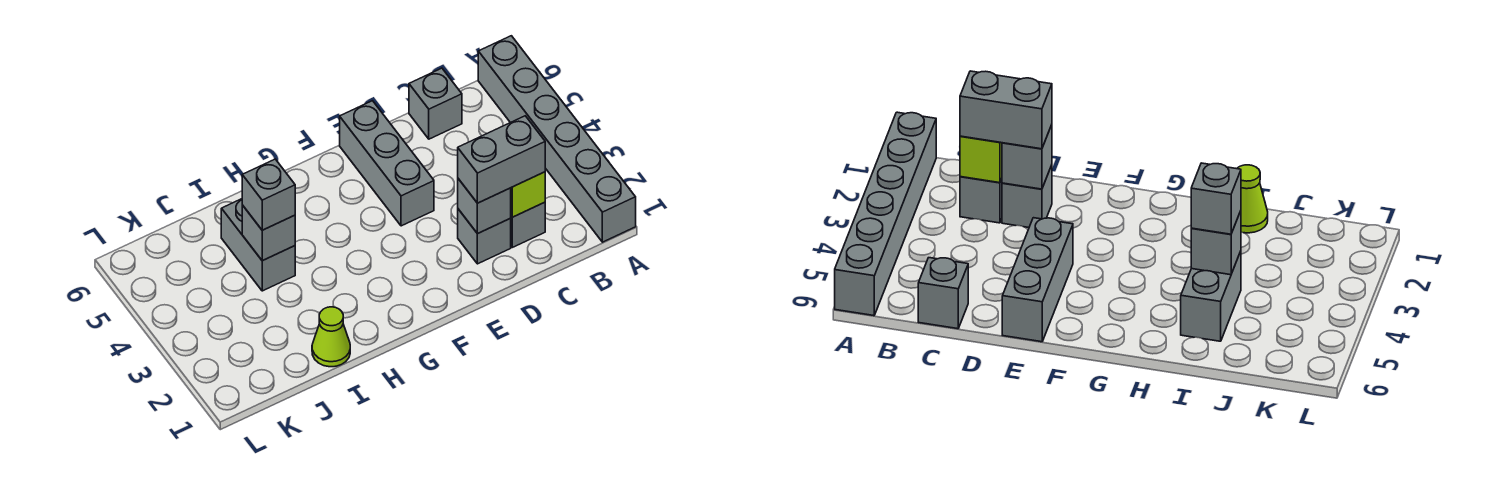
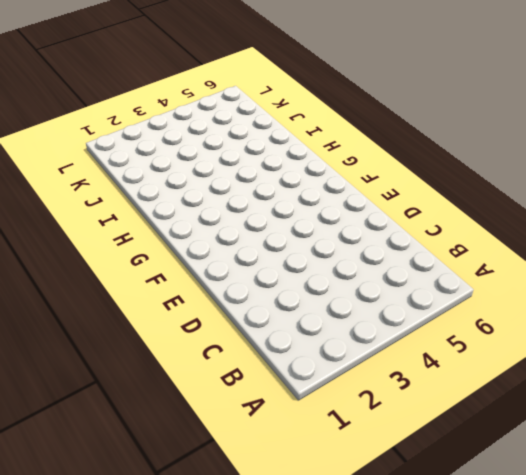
none -> grey 1x6 brick [478,36,636,242]
none -> grey 1x1 brick [511,202,545,247]
none -> grey 1x1 brick [409,68,462,139]

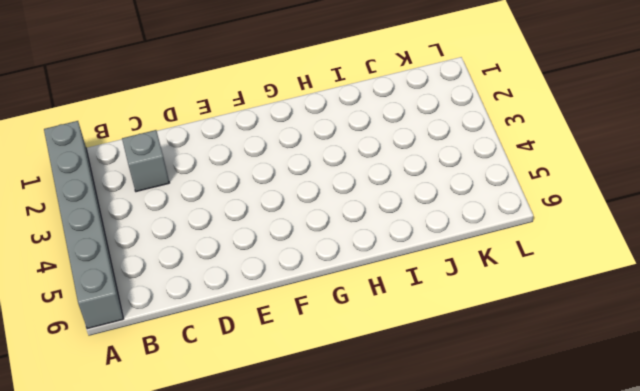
none -> grey 1x1 brick [409,68,462,139]
none -> grey 1x1 brick [458,209,511,264]
none -> grey 1x3 brick [340,101,434,226]

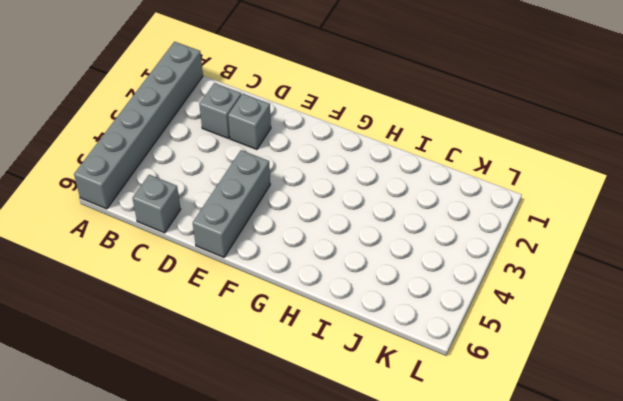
none -> lime 1x1 cone [312,307,350,367]
none -> grey 1x2 brick [221,199,295,291]
none -> lime 1x1 brick [511,172,545,217]

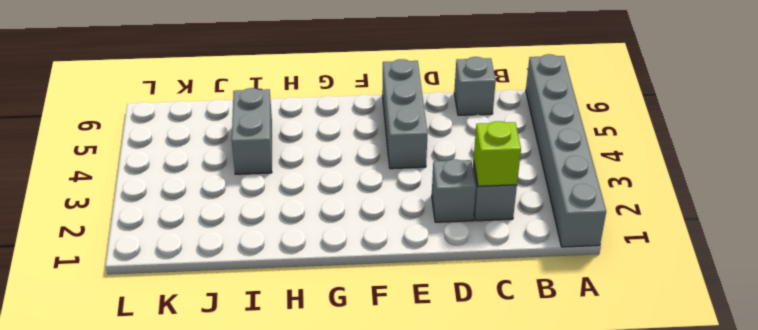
none -> lime 1x1 cone [312,307,350,367]
none -> grey 1x1 brick [458,179,511,234]
none -> grey 1x1 brick [242,205,295,261]

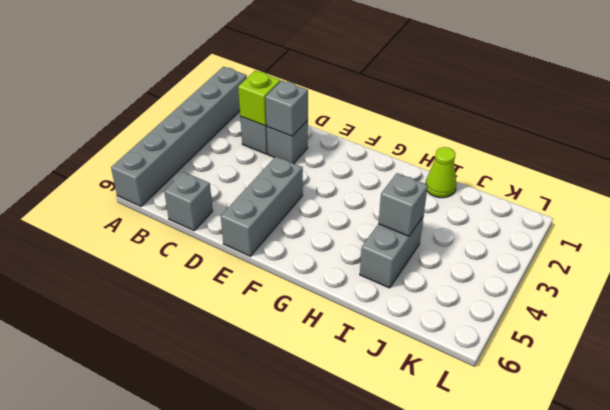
none -> grey 1x2 brick [458,116,545,203]
none -> grey 1x1 brick [242,159,295,230]

